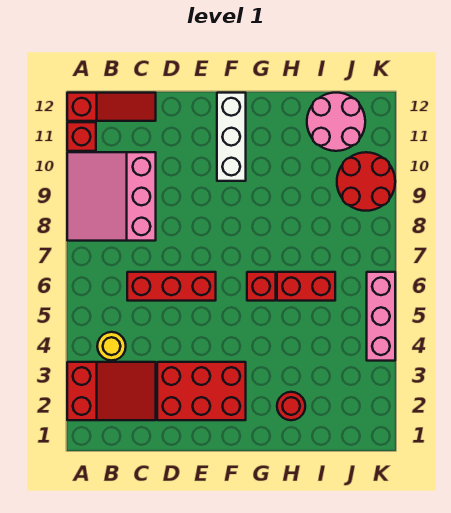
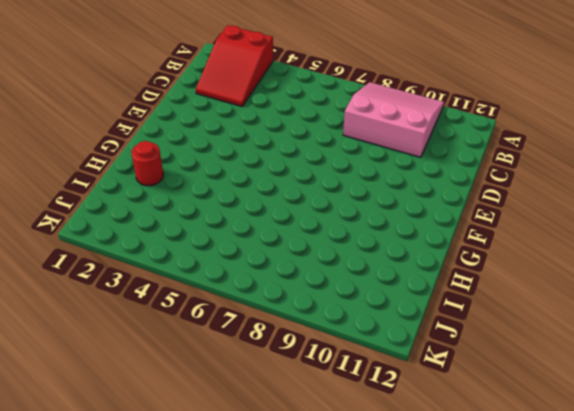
none -> red 1x1 brick [67,122,96,151]
none -> red 1x3 slope [67,93,156,121]
none -> yellow 1x1 round brick [97,332,126,360]

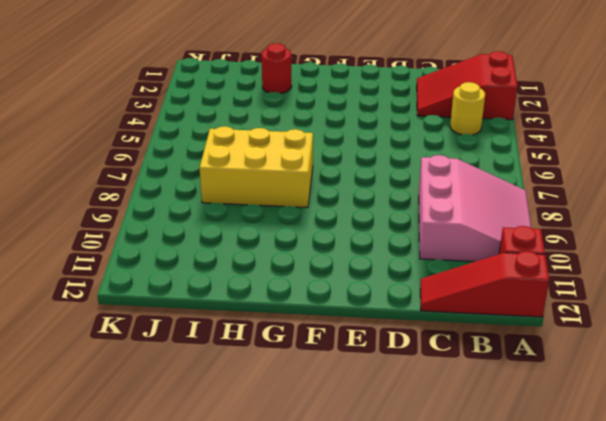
yellow 2x3 brick [200,126,313,208] -> none
none -> red 1x3 brick [127,272,216,301]
none -> red 2x3 brick [157,362,246,420]
none -> white 1x3 brick [217,93,246,181]

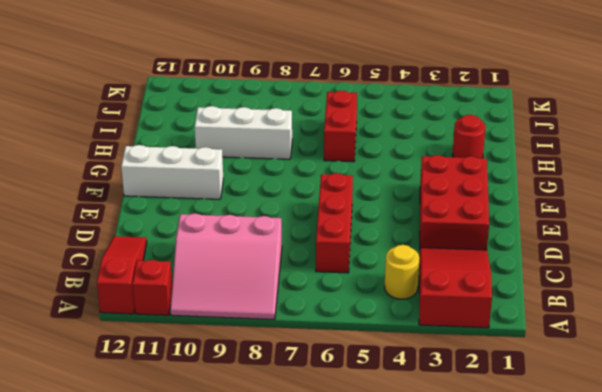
white 1x3 brick [195,106,292,159] -> none
none -> red 1x1 brick [247,272,276,301]
none -> pink 2x2 round brick [307,93,365,151]
none -> red 2x2 round brick [337,152,395,211]

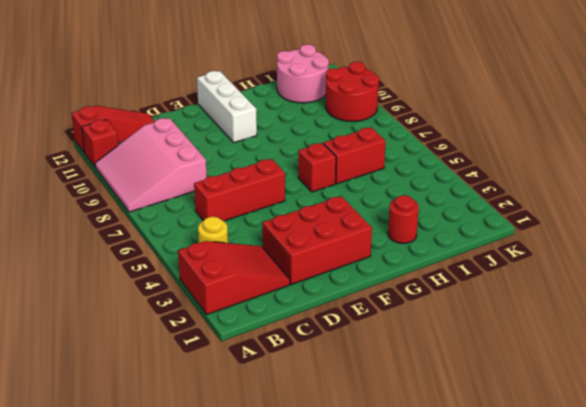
none -> pink 1x3 brick [367,272,395,361]

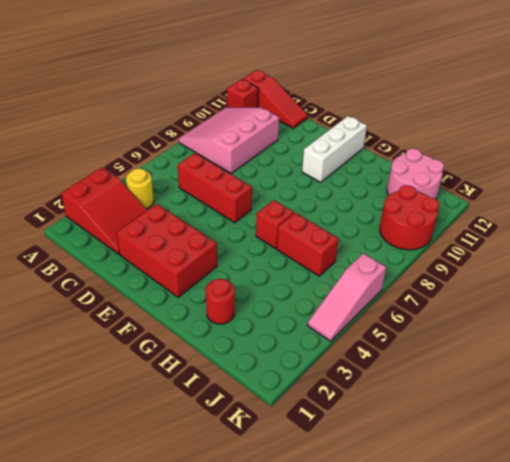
pink 1x3 slope [308,253,386,341] -> pink 1x3 brick [367,272,395,361]

